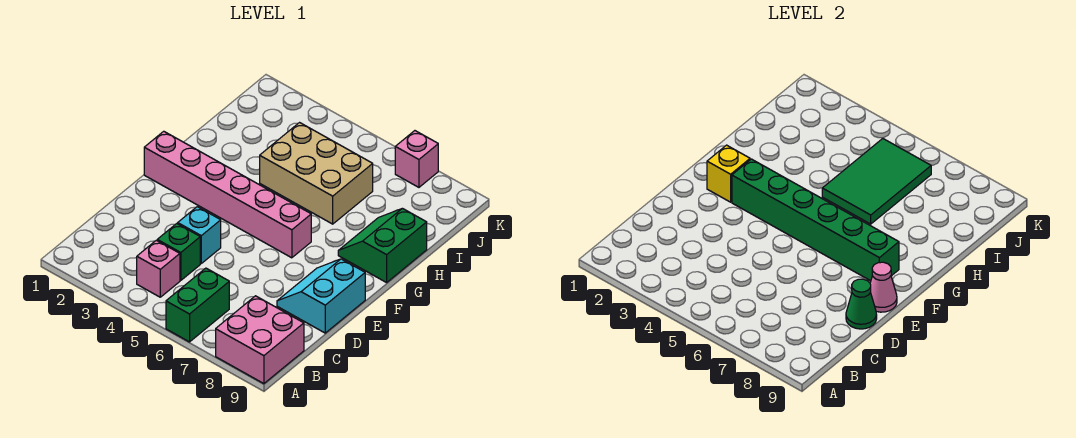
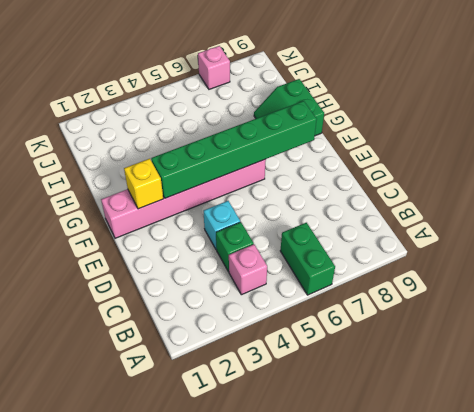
none -> pink 2x2 brick [216,296,304,384]
none -> cyan 2x2 slope [277,259,365,333]
none -> tan 2x3 brick [260,123,373,224]

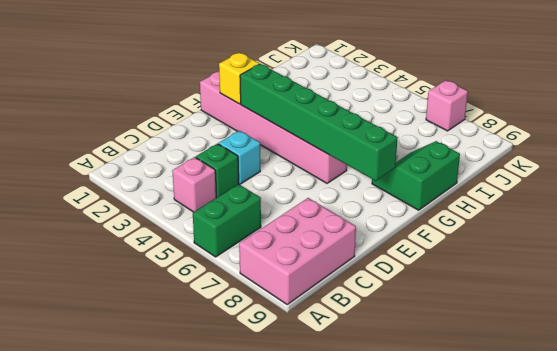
pink 2x3 brick [239,198,356,304] -> pink 2x2 brick [216,296,304,384]
none -> cyan 2x2 slope [277,259,365,333]
none -> tan 2x3 brick [260,123,373,224]
none -> green 1x1 cone [846,279,877,329]

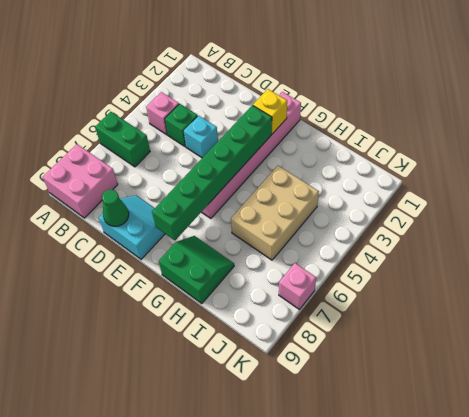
none -> pink 1x1 cone [870,262,897,312]
none -> green 2x3 tile [822,139,931,224]

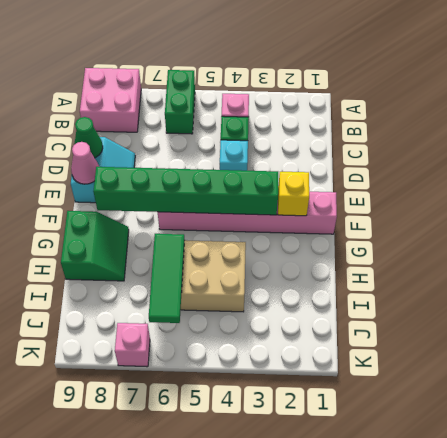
green 1x3 tile [149,234,184,323] -> green 2x3 tile [822,139,931,224]

